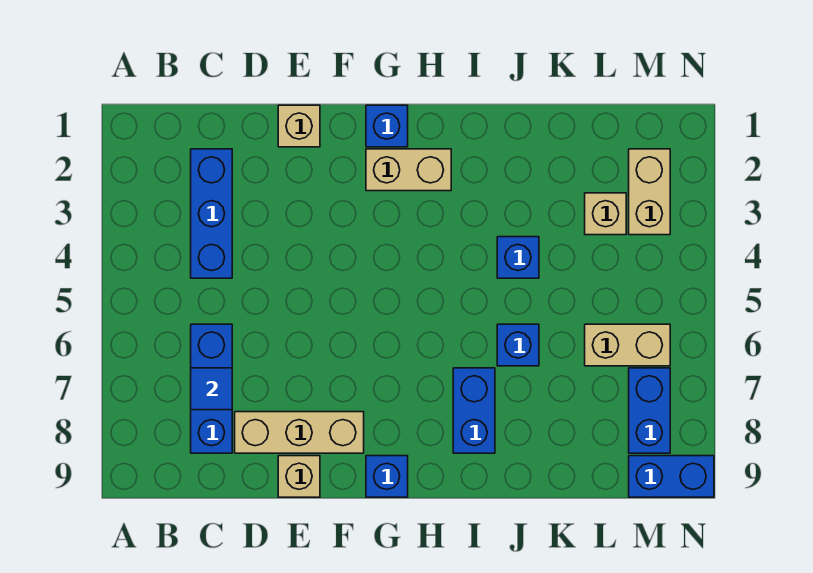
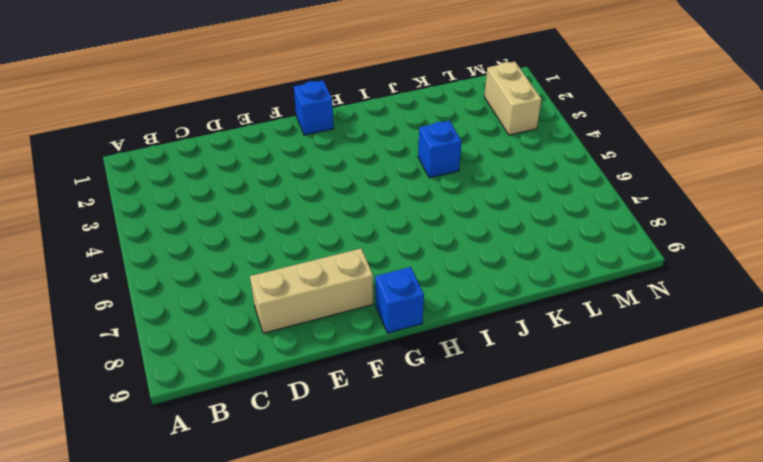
none -> blue 1x3 brick [191,149,232,278]
none -> blue 1x3 brick [191,324,232,453]
none -> tan 1x1 brick [278,105,320,147]

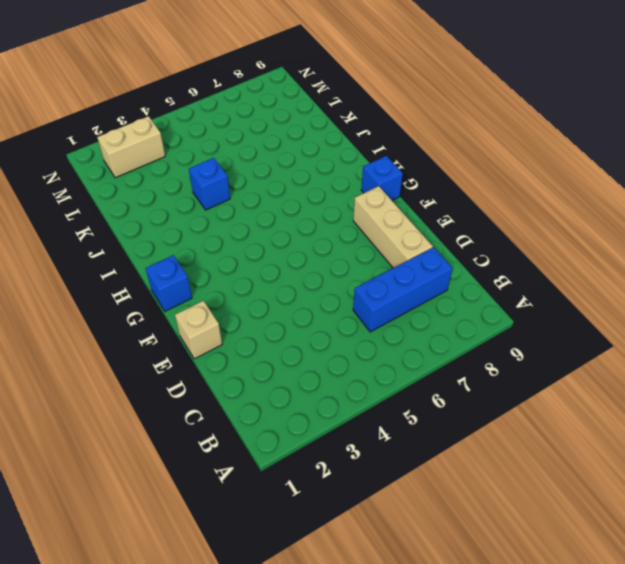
none -> blue 1x3 brick [191,149,232,278]
none -> tan 1x1 brick [278,456,320,497]
none -> tan 1x2 brick [366,149,451,191]

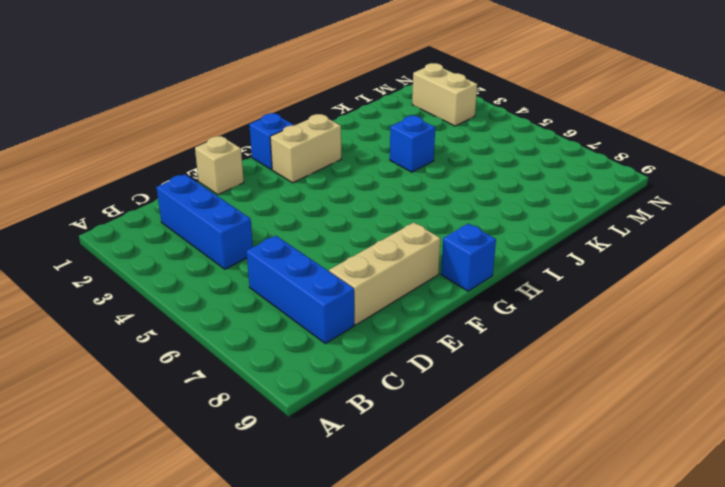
none -> tan 1x1 brick [278,456,320,497]
none -> blue 1x2 brick [453,368,495,453]
none -> blue 1x1 brick [497,324,539,366]

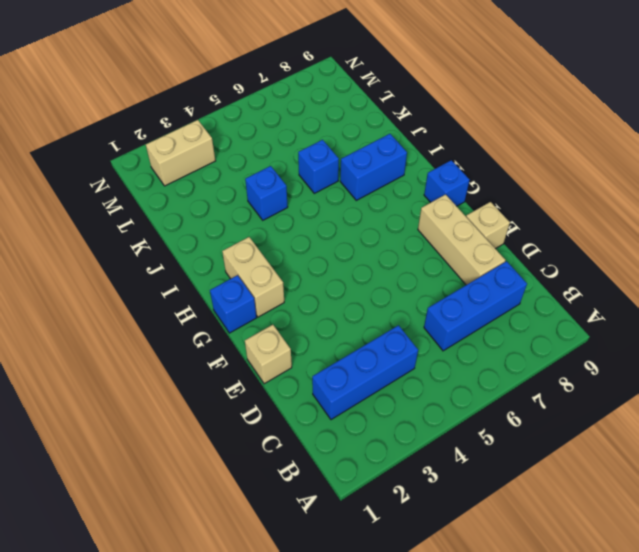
none -> tan 1x1 brick [585,193,626,235]
none -> tan 1x2 brick [585,324,670,366]
none -> blue 1x2 brick [629,368,670,453]

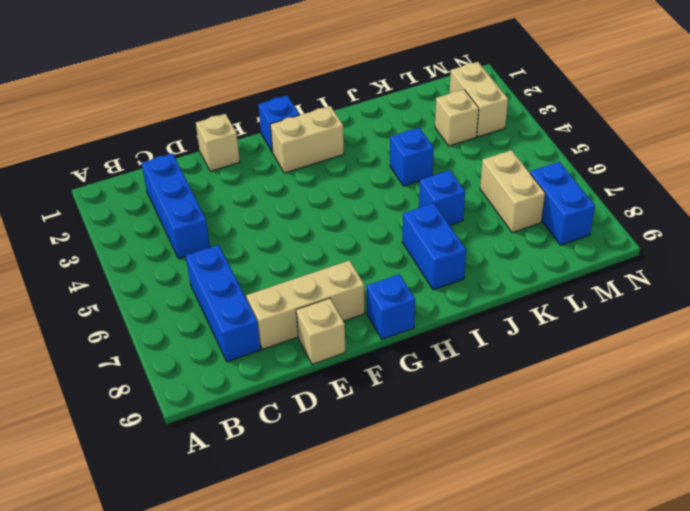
tan 1x2 brick [480,150,545,233] -> tan 1x2 brick turned to [585,324,670,366]
none -> blue 1x2 brick [629,456,714,497]
none -> blue 1x1 tile [191,368,232,410]

